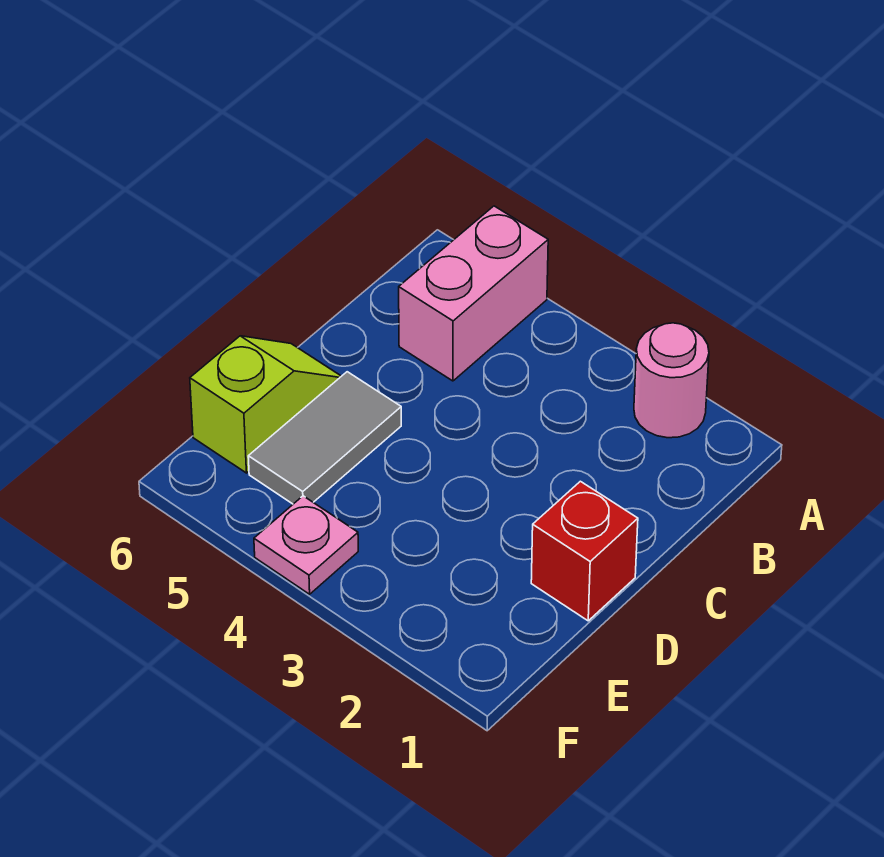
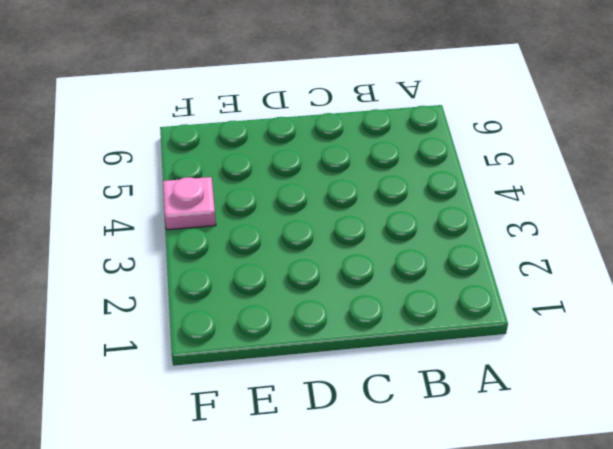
none -> pink 1x1 round brick [634,323,709,438]
none -> pink 1x2 brick [399,206,548,381]

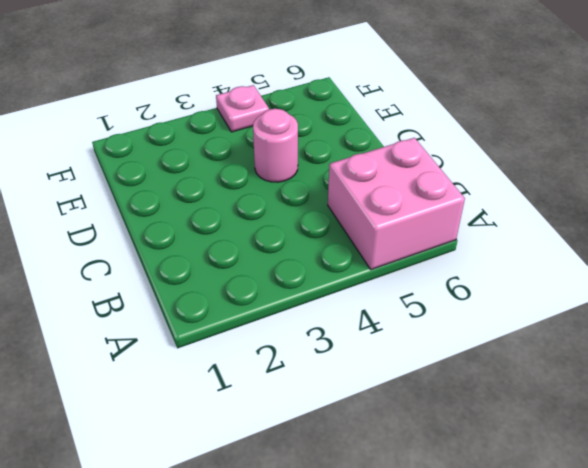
pink 2x2 brick [328,138,465,270] -> pink 1x2 brick [399,206,548,381]
pink 1x1 round brick [253,109,298,182] -> pink 1x1 round brick moved to [634,323,709,438]
none -> red 1x1 brick [531,481,638,621]
none -> grey 1x2 tile [248,372,401,504]

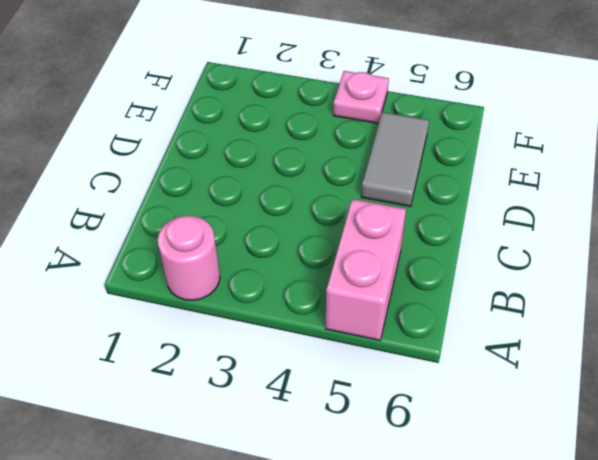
none -> red 1x1 brick [531,481,638,621]
none -> lime 1x2 slope [190,336,341,473]

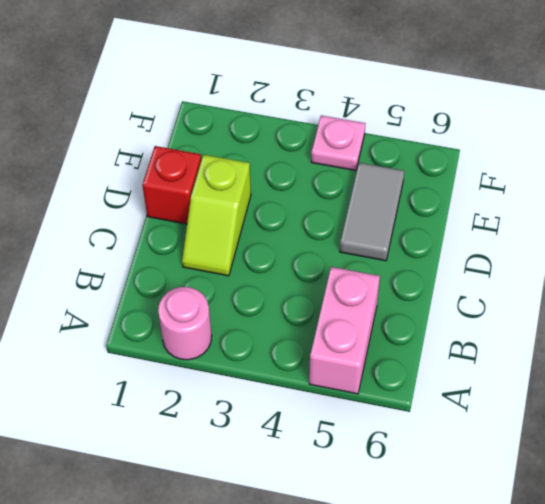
lime 1x2 slope [182,155,251,276] -> lime 1x2 slope moved to [190,336,341,473]

